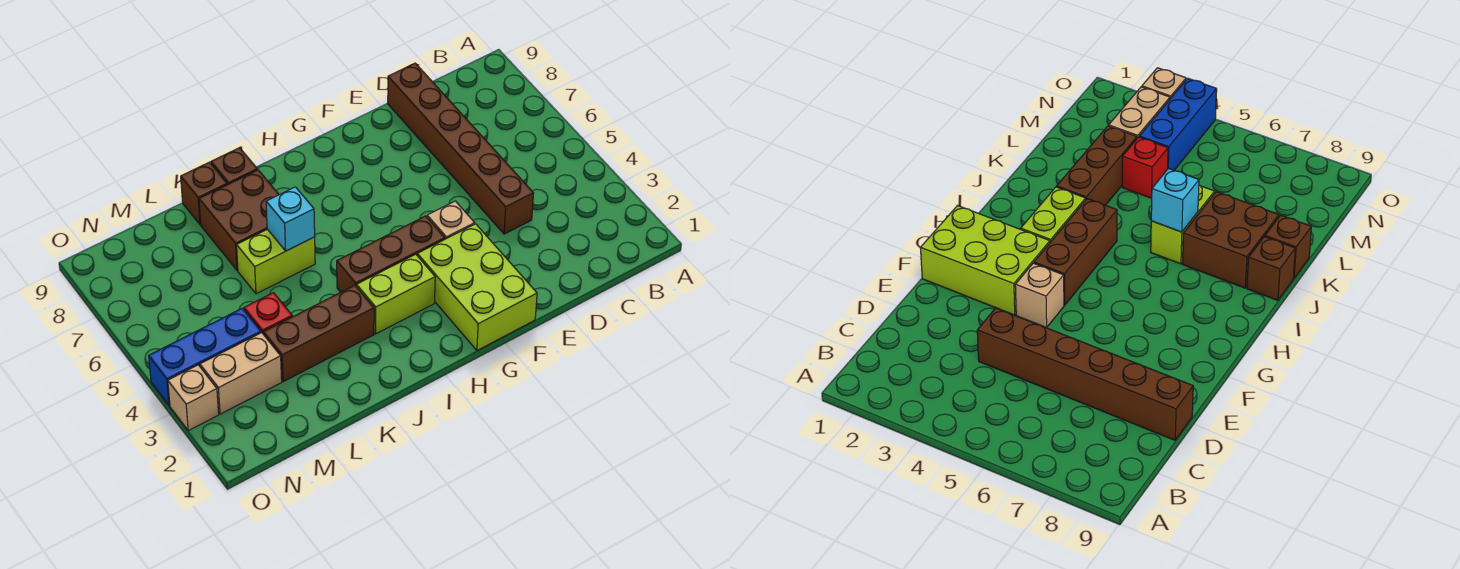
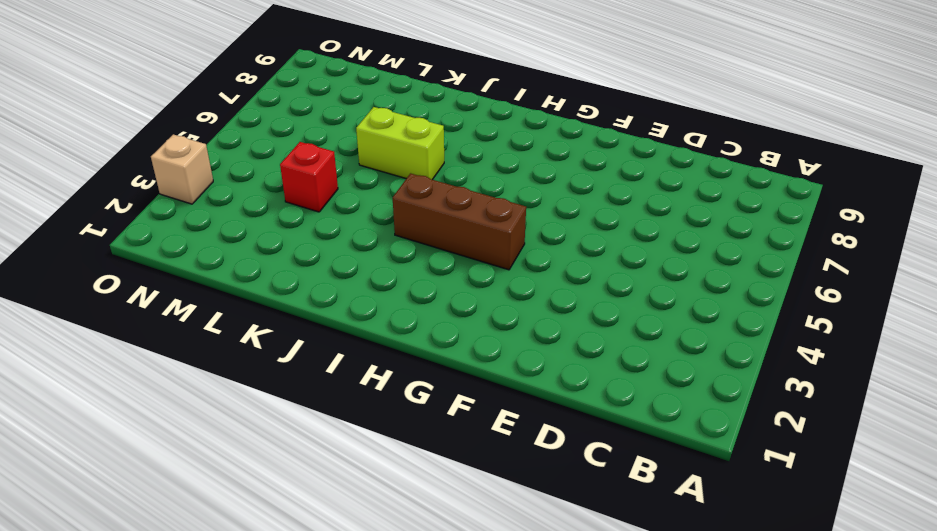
none -> brown 1x6 brick [388,63,534,234]
none -> lime 2x3 brick [417,224,537,350]
none -> tan 1x1 brick [427,201,475,239]

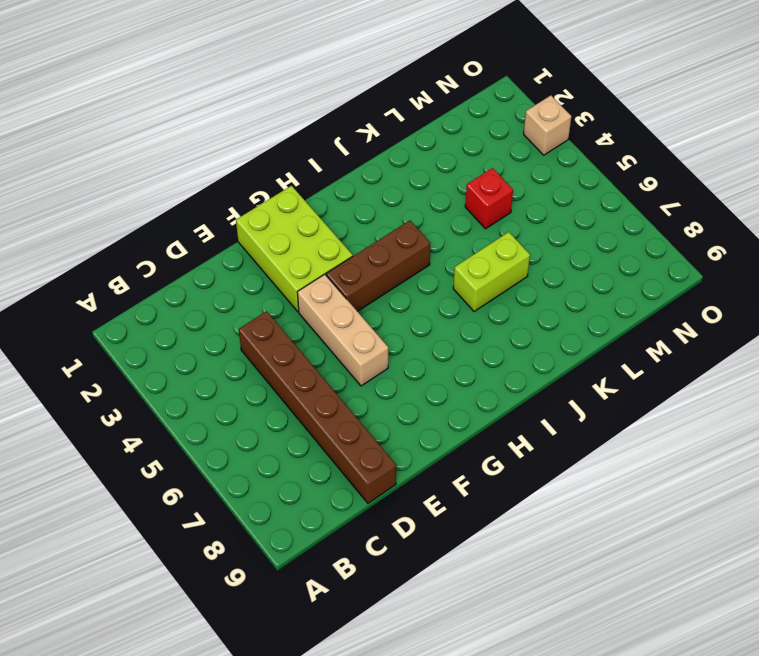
tan 1x3 brick [297,274,388,386] -> tan 1x1 brick [427,201,475,239]
none -> lime 1x2 brick [357,254,435,334]
none -> brown 1x3 brick [263,285,374,382]
none -> brown 2x2 brick [199,170,279,270]

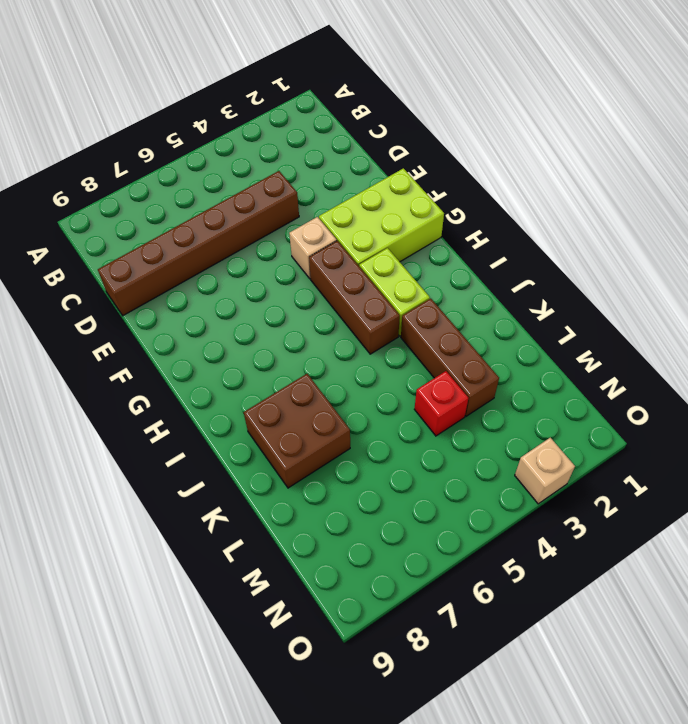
none -> lime 1x2 brick [237,229,315,294]
none -> brown 1x1 brick [211,148,257,185]
none -> brown 1x1 brick [181,162,227,225]

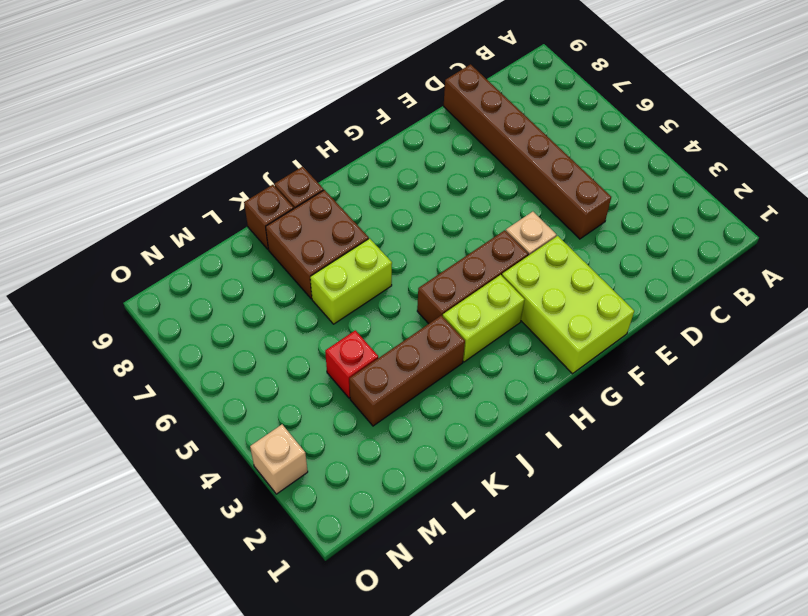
none -> tan 1x2 brick [200,333,282,414]
none -> blue 1x3 brick [149,308,261,406]
none -> cyan 1x1 brick [266,187,315,251]

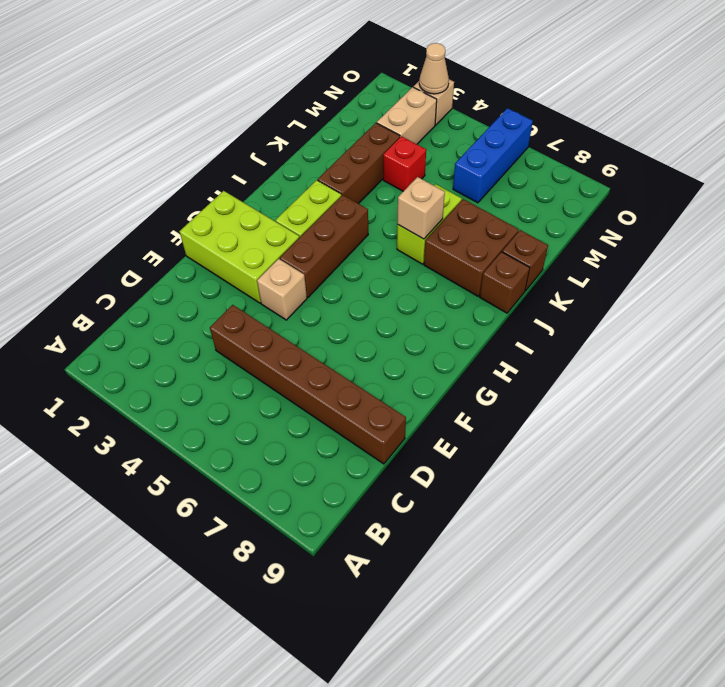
tan 1x1 brick [397,177,445,239] -> cyan 1x1 brick [266,187,315,251]
blue 1x3 brick [453,108,533,203] -> blue 1x3 brick moved to [149,308,261,406]
tan 1x1 cone [419,43,449,94] -> none

